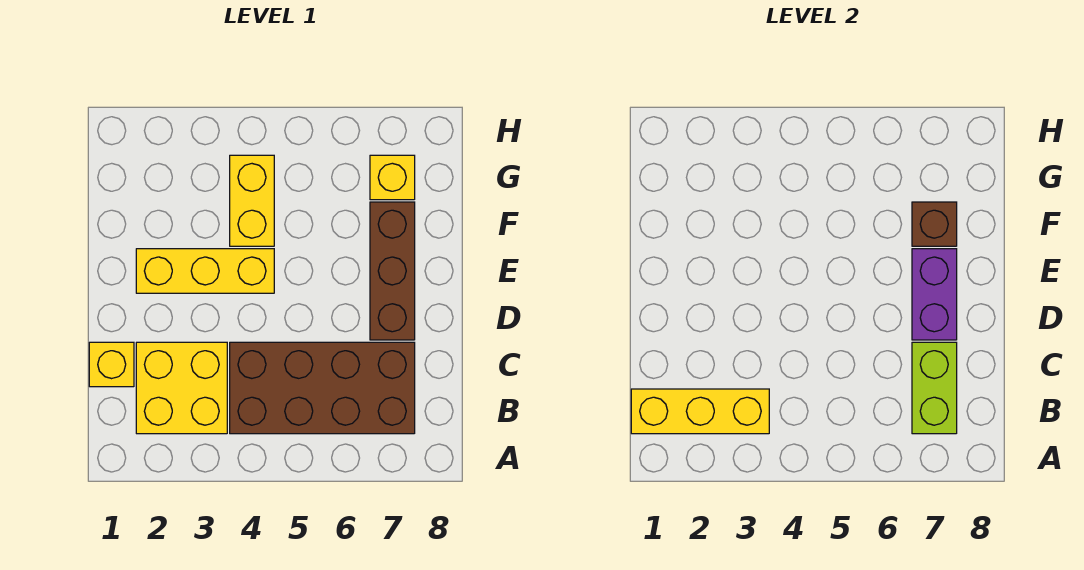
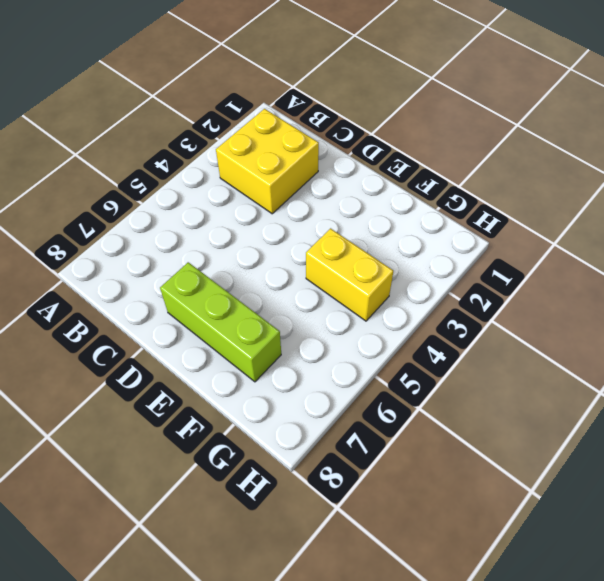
lime 1x3 brick [160,262,281,382] -> brown 1x3 brick [370,202,415,340]
none -> brown 2x4 brick [230,342,415,434]
none -> yellow 1x1 brick [89,342,134,387]

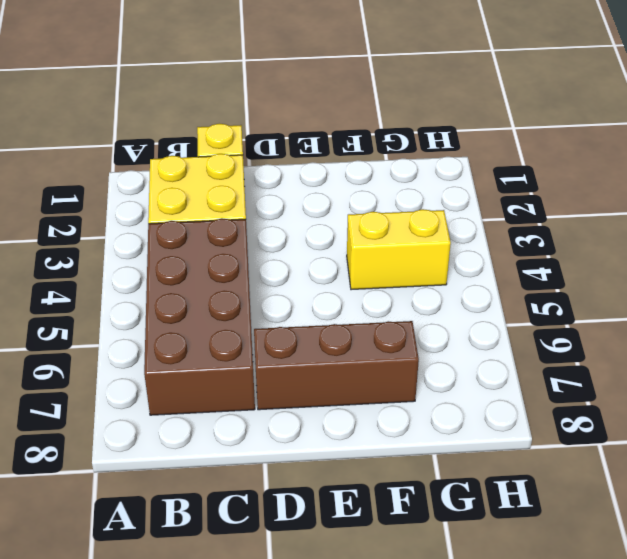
none -> yellow 1x3 brick [136,249,274,293]
none -> yellow 1x1 brick [370,155,415,200]

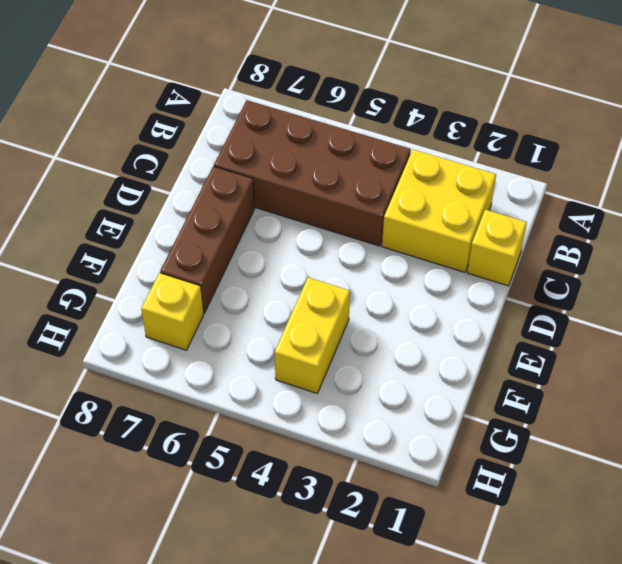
none -> yellow 1x3 brick [136,249,274,293]
none -> yellow 1x3 brick [631,389,769,434]

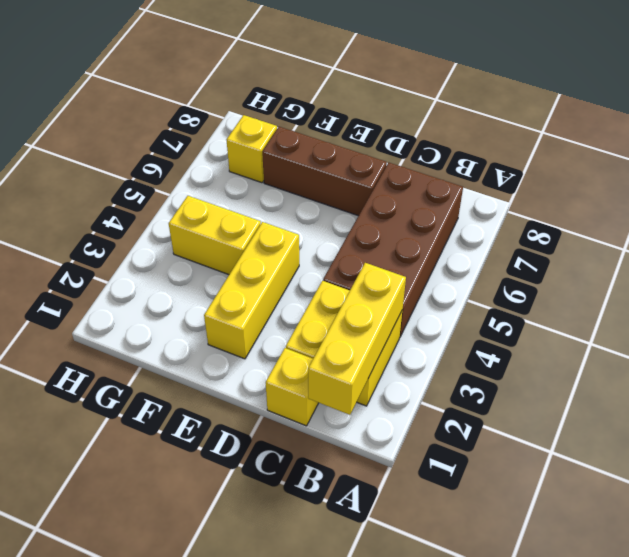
none -> lime 1x2 brick [912,342,957,434]
none -> purple 1x2 brick [912,249,957,340]

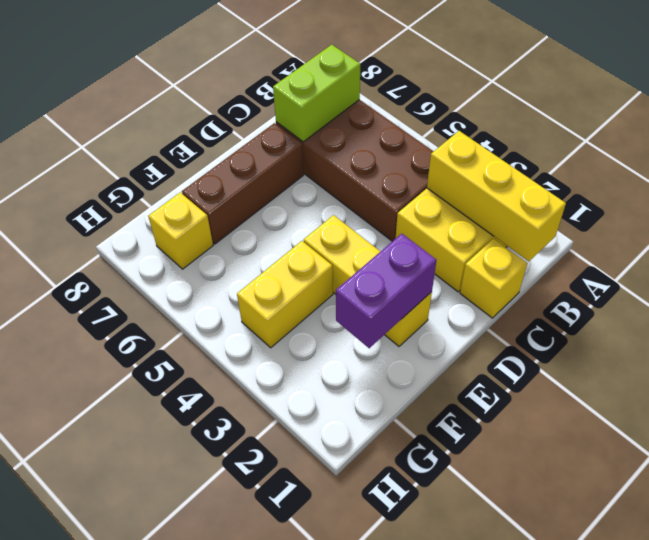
purple 1x2 brick [336,234,436,348] -> purple 1x2 brick moved to [912,249,957,340]
none -> brown 1x1 brick [912,202,957,246]

